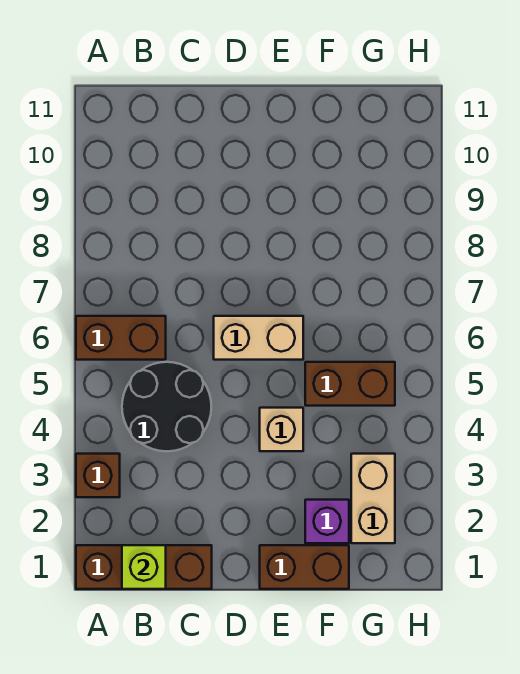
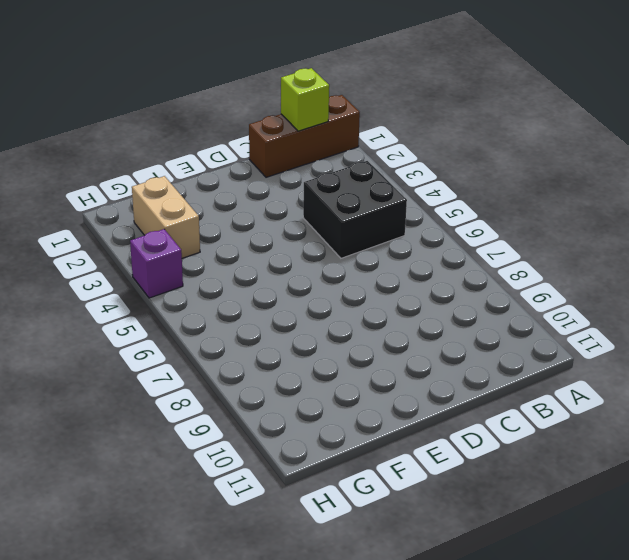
black 2x2 brick [303,161,407,258] -> black 2x2 round brick [122,362,211,451]
purple 1x1 brick [130,229,183,298] -> purple 1x1 brick moved to [305,500,349,543]
none -> brown 1x1 brick [76,454,120,497]
none -> brown 1x2 brick [76,316,166,360]

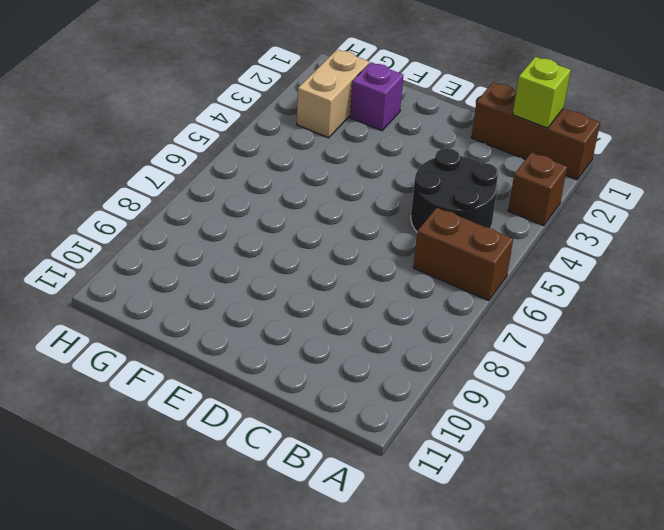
none -> tan 1x2 brick [214,316,303,360]
none -> brown 1x2 brick [260,545,349,589]

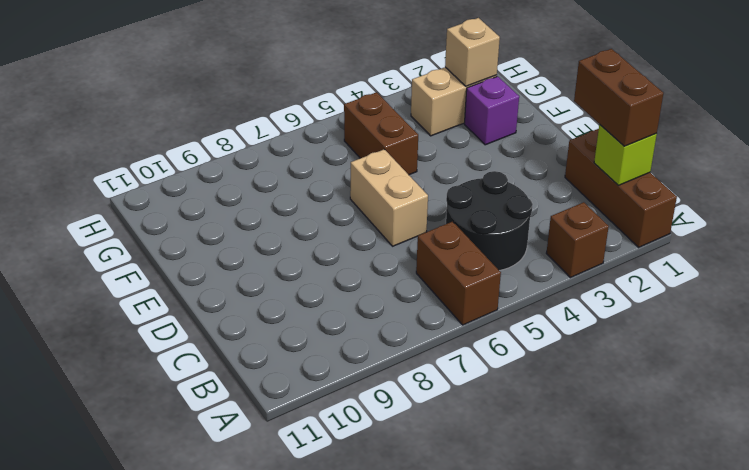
brown 1x2 brick [574,49,663,146] -> brown 1x2 brick moved to [260,545,349,589]
tan 1x1 brick [445,18,500,86] -> tan 1x1 brick moved to [260,408,303,451]

